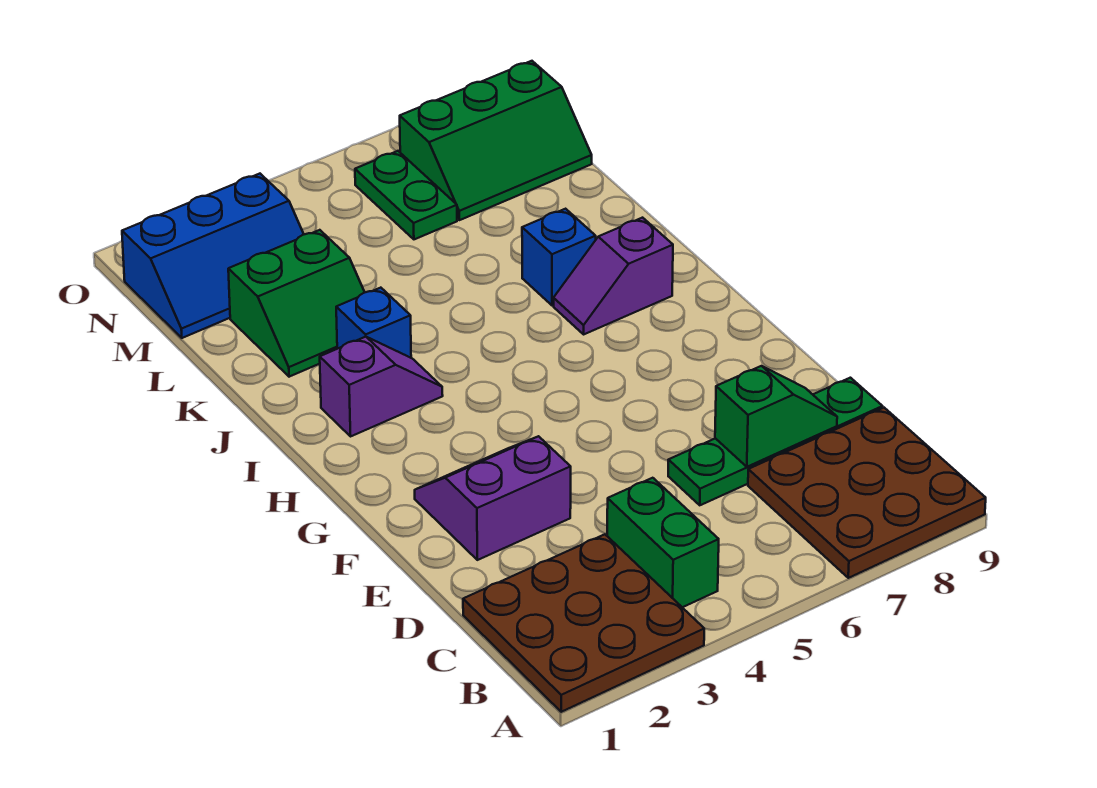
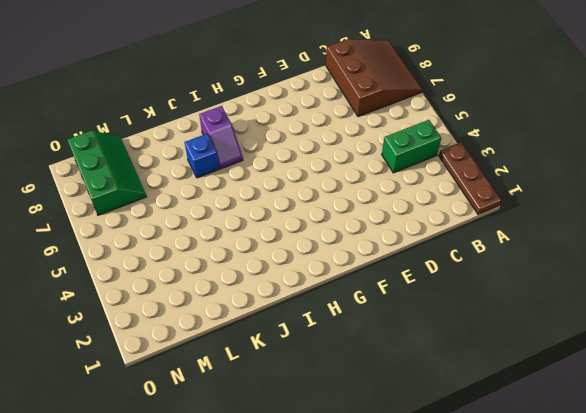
brown 1x3 plate [439,142,501,214] -> brown 3x3 plate [463,534,704,712]
brown 3x3 slope [326,39,422,117] -> brown 3x3 plate [748,408,986,578]
none -> green 1x4 plate [668,378,883,505]
none -> purple 2x2 slope [415,436,571,560]
none -> purple 1x2 slope [320,337,443,436]

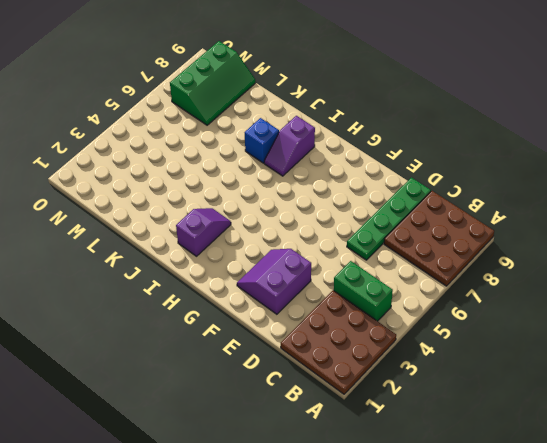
none -> blue 1x1 brick [336,288,411,358]
none -> green 2x2 slope [228,230,365,377]
none -> blue 2x3 slope [122,174,304,338]

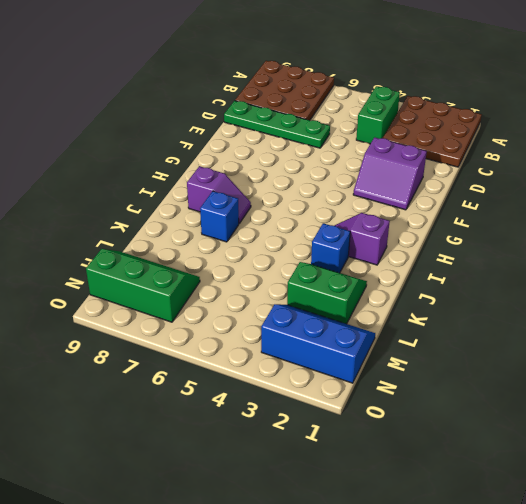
none -> green 1x2 plate [355,151,457,239]
none -> green 1x2 slope [715,366,837,467]

